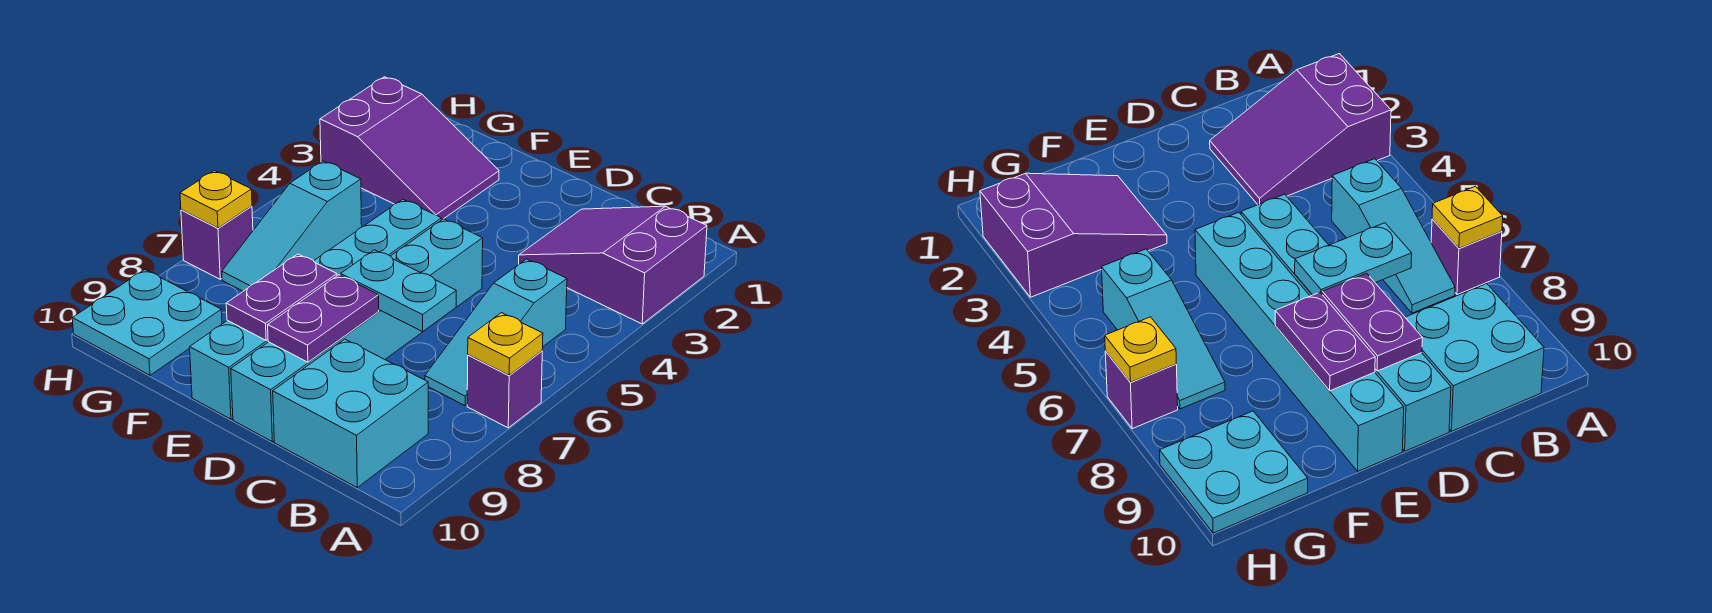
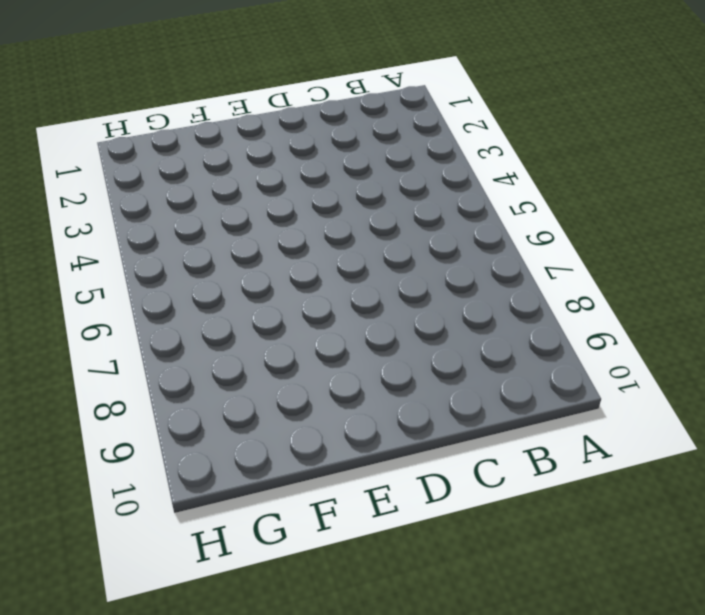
none -> purple 2x3 slope [519,206,707,324]
none -> purple 1x1 brick [467,351,542,428]
none -> cyan 1x3 slope [425,259,567,405]

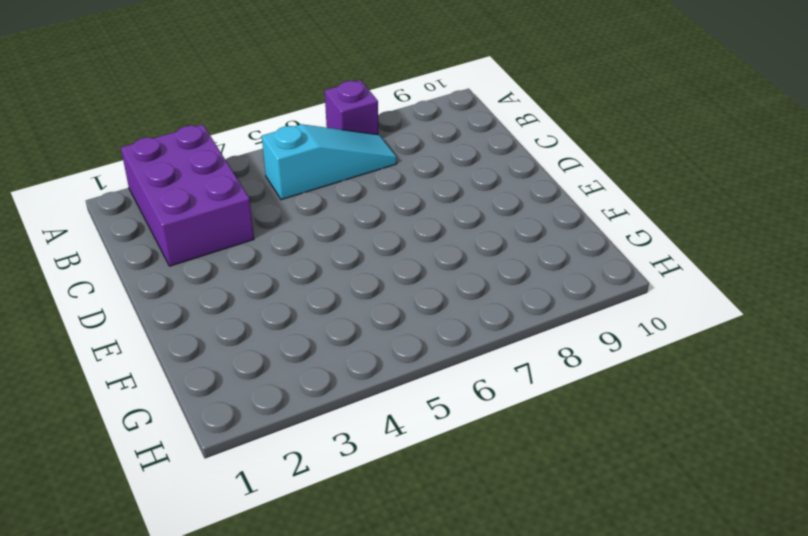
purple 2x3 brick [121,124,254,266] -> purple 2x3 slope [519,206,707,324]
none -> cyan 2x2 brick [273,339,428,488]
none -> cyan 1x6 brick [231,219,483,442]
none -> cyan 1x6 brick [190,199,441,419]

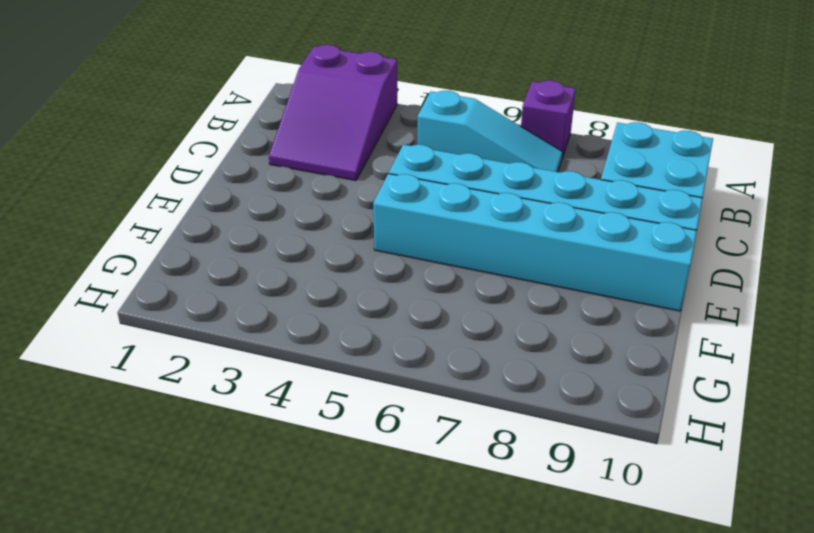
none -> purple 2x3 slope [320,77,499,220]
none -> cyan 1x3 slope [222,161,362,291]
none -> cyan 2x2 plate [72,270,222,375]

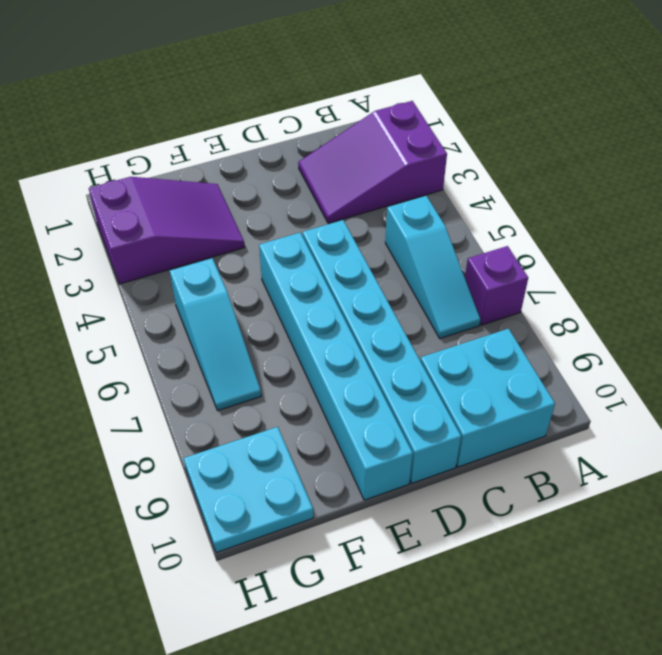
none -> purple 1x1 brick [181,206,253,279]
none -> yellow 1x1 plate [468,313,543,375]
none -> cyan 1x2 plate [341,250,456,332]

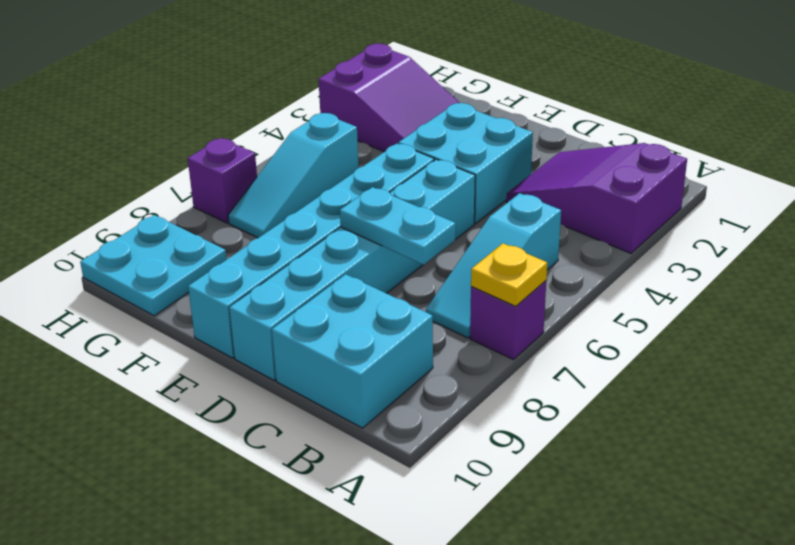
cyan 2x2 brick [398,103,533,224] -> none
none -> purple 1x2 plate [268,275,379,362]
none -> purple 1x2 plate [226,254,337,340]
none -> yellow 1x1 plate [180,171,252,228]

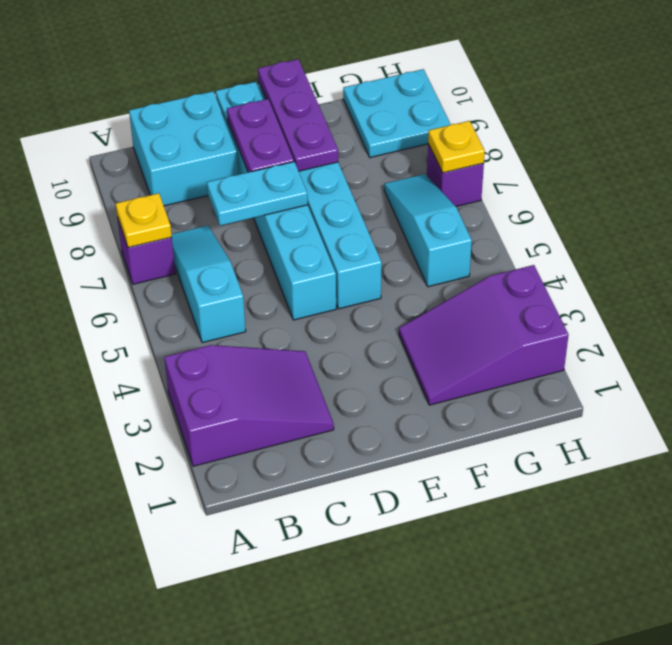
purple 1x3 plate [258,59,338,171] -> purple 1x2 plate [226,254,337,340]

